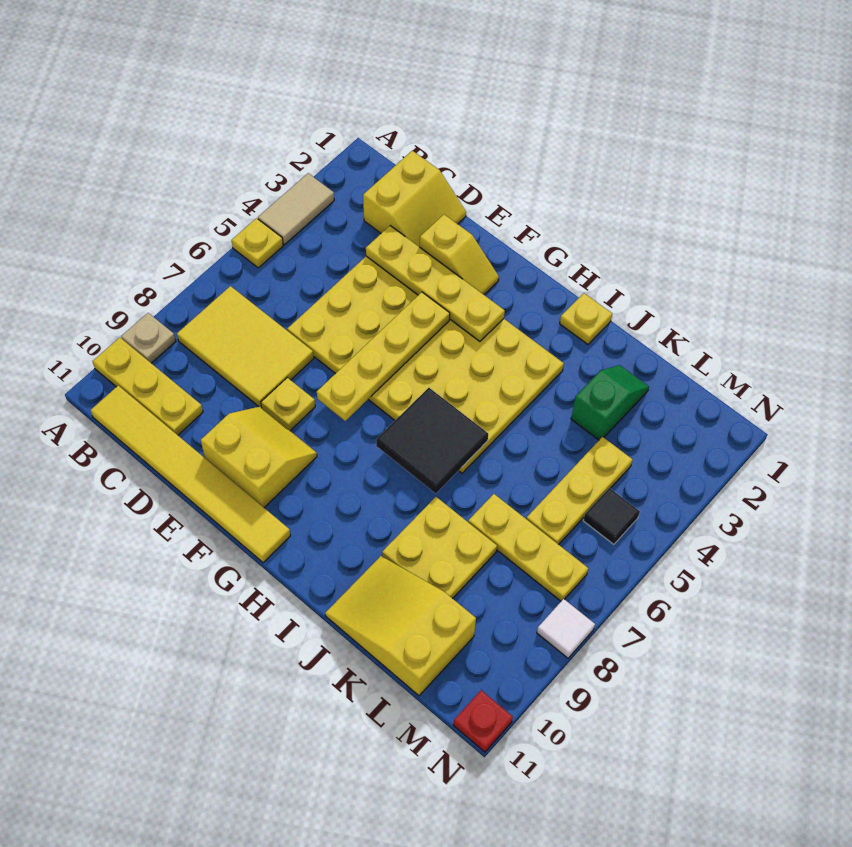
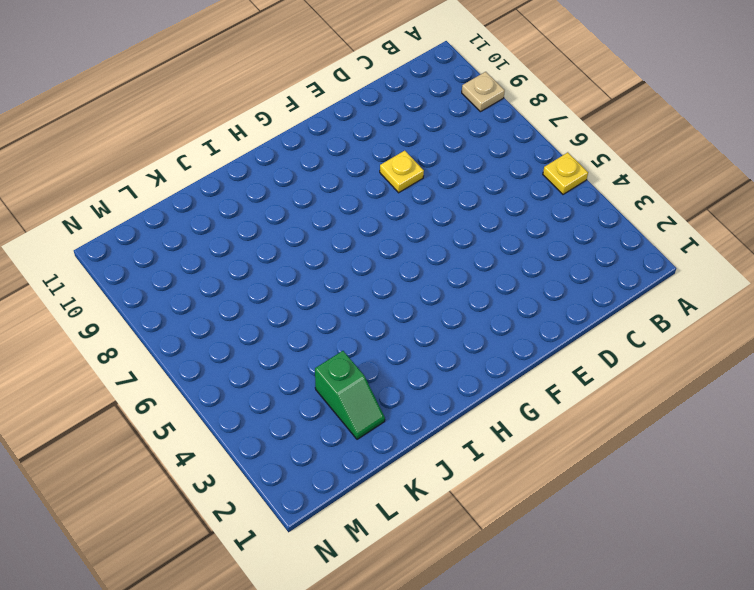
none -> tan 1x2 tile [258,173,334,245]
none -> yellow 1x3 plate [93,338,203,435]
none -> yellow 2x3 tile [177,286,314,408]

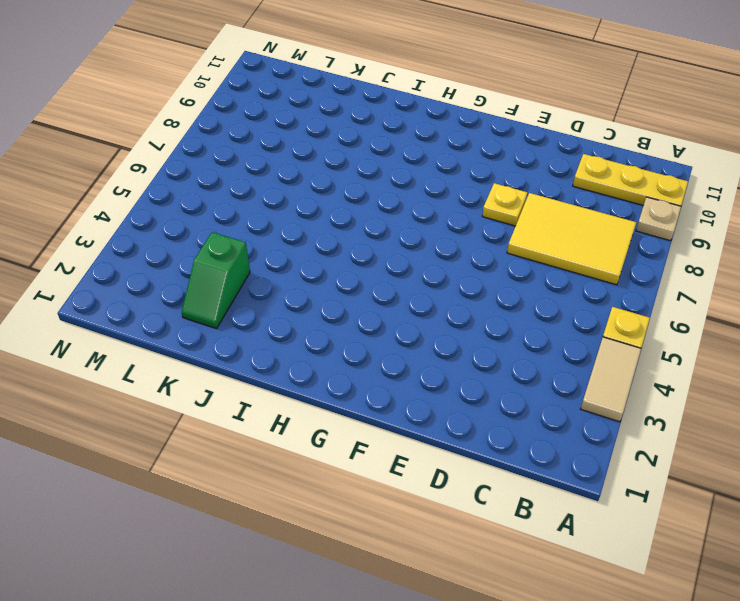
none -> yellow 1x6 tile [91,386,291,563]
none -> yellow 2x2 slope [363,151,466,247]
none -> yellow 4x6 plate [287,256,564,473]

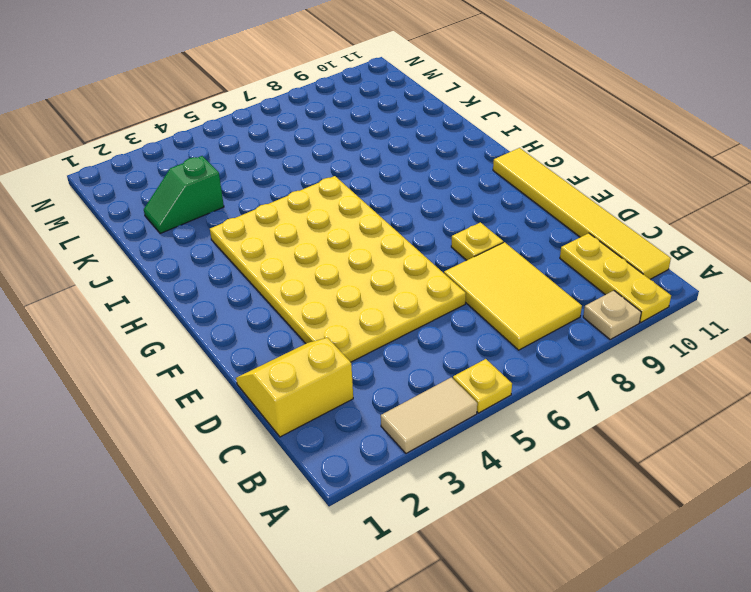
none -> yellow 1x2 slope [420,215,499,295]
none -> yellow 2x2 slope [201,407,317,508]
none -> yellow 1x1 plate [560,293,612,344]

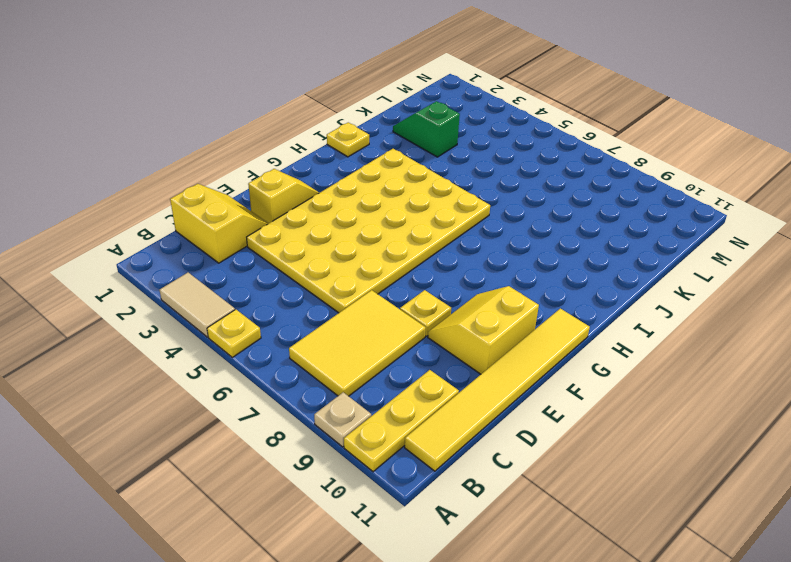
none -> yellow 2x2 plate [382,497,497,599]
none -> yellow 2x3 slope [325,556,476,696]
none -> yellow 1x3 plate [468,494,588,601]

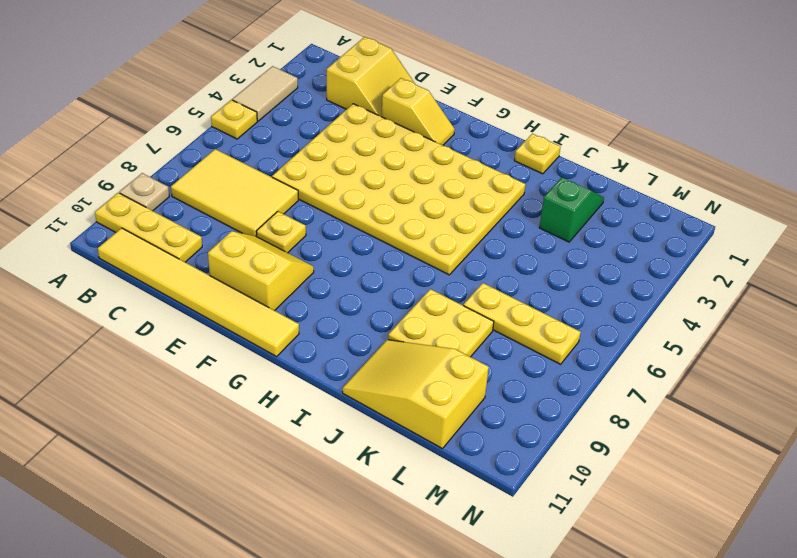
none -> yellow 1x3 plate [527,437,633,545]
none -> black 1x1 tile [583,488,640,544]
none -> white 1x1 tile [537,599,595,658]

